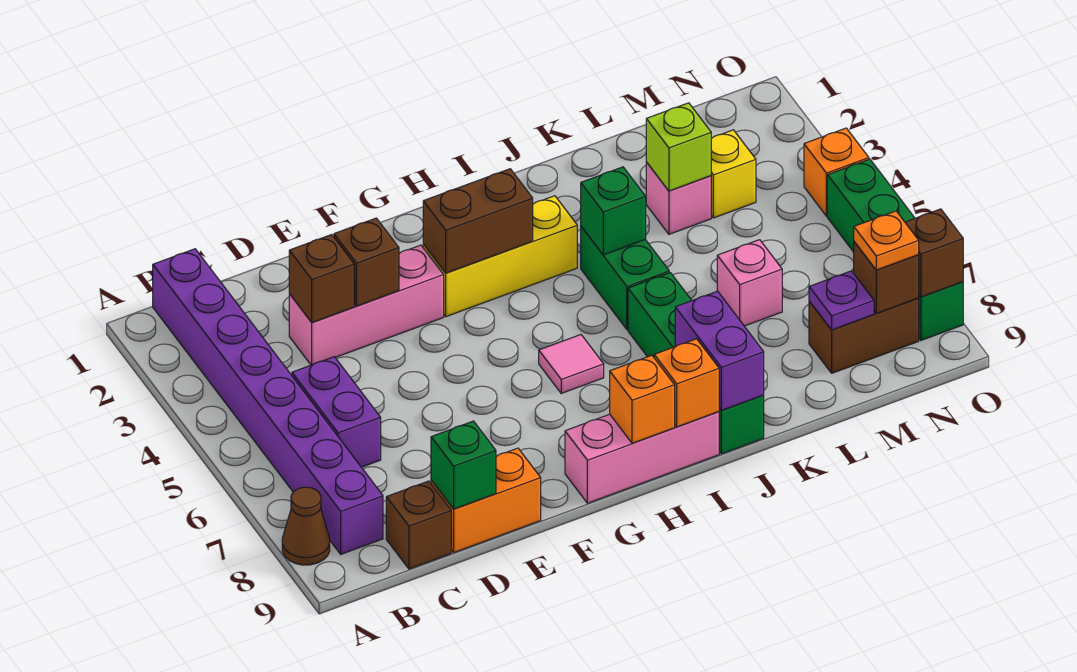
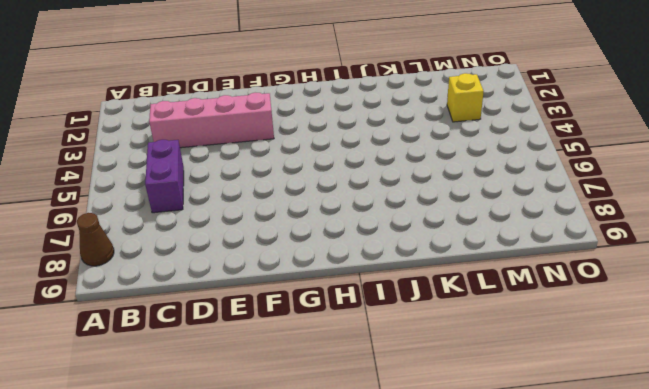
pink 1x4 brick [149,93,274,148] -> pink 1x3 brick [289,245,444,365]
none -> purple 1x8 brick [153,249,383,554]
none -> brown 1x1 brick [386,481,451,569]
none -> orange 1x2 brick [431,448,541,552]
none -> yellow 1x3 brick [423,196,577,317]

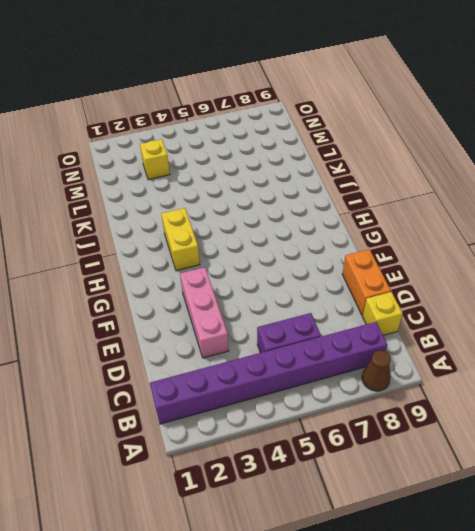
yellow 1x1 brick [363,292,403,335] -> brown 1x1 brick [386,481,451,569]
yellow 1x2 brick [161,208,200,271] -> yellow 1x3 brick [423,196,577,317]
none -> pink 1x3 brick [565,412,719,503]
none -> pink 1x1 tile [539,335,604,393]
none -> green 1x2 brick [581,227,669,329]
none -> green 1x4 brick [628,273,764,454]

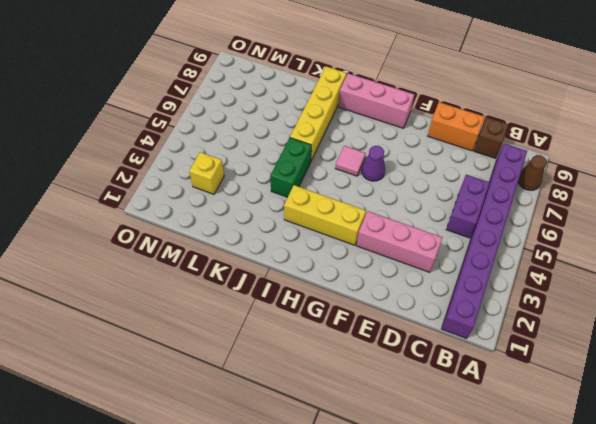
purple 1x1 cone [362,146,385,181] -> none
yellow 1x4 brick [290,66,347,160] -> green 1x4 brick [628,273,764,454]
none -> pink 1x1 brick [646,162,711,234]
none -> pink 1x1 brick [717,240,782,326]
none -> brown 1x2 brick [809,298,919,373]
none -> orange 1x1 brick [804,128,869,216]

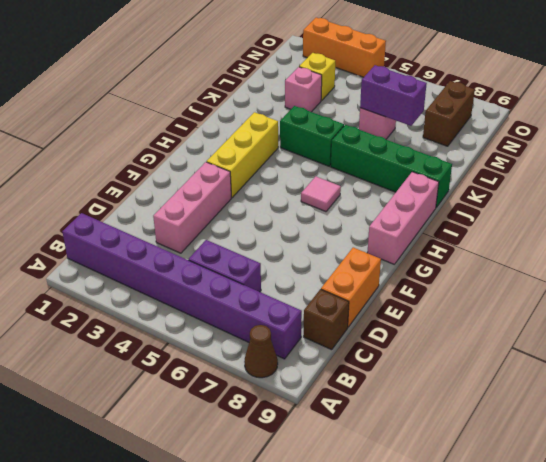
purple 1x2 brick [360,65,427,126] -> purple 1x2 brick moved to [675,291,764,410]
orange 1x3 brick [303,18,386,77] -> orange 1x1 brick [804,128,869,216]
none -> green 1x4 brick [827,159,963,340]
none -> brown 1x1 brick [289,235,354,322]
none -> green 1x1 brick [431,421,496,509]
none -> brown 1x1 brick [334,218,399,306]

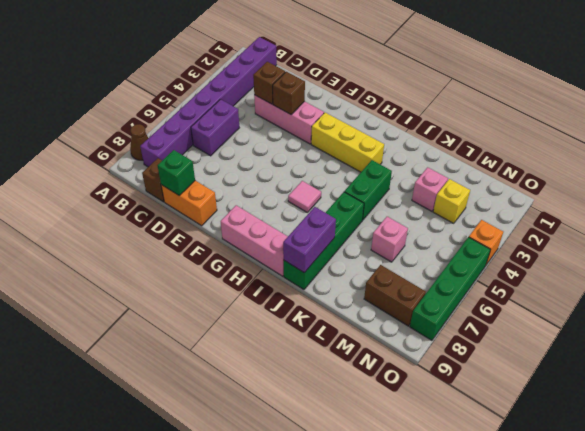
none -> brown 1x2 brick [423,169,533,273]
none -> orange 1x1 brick [610,355,675,443]
none -> orange 1x1 brick [654,339,719,427]
none -> green 1x1 brick [581,167,646,255]

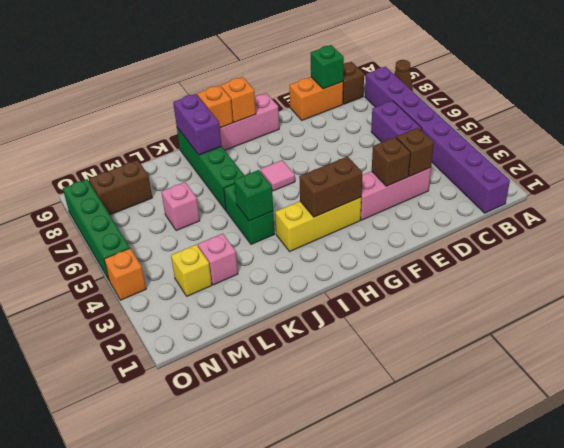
none -> lime 1x1 brick [646,103,711,191]
none -> purple 1x1 plate [809,271,874,330]
none -> brown 1x1 brick [854,242,919,313]
none -> brown 1x1 brick [905,209,963,297]

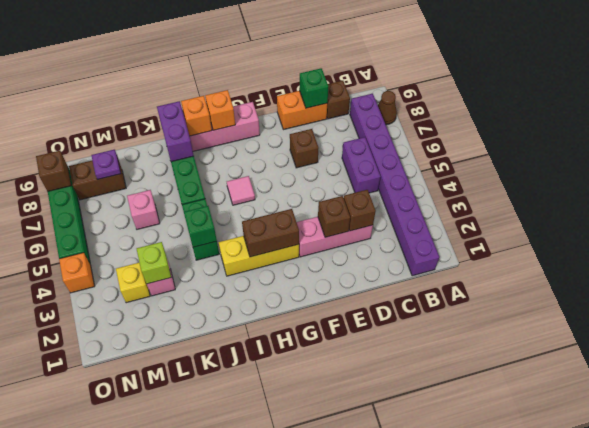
brown 1x1 brick [290,129,319,168] -> brown 1x1 brick moved to [854,242,919,313]
none -> orange 1x1 plate [854,211,919,270]

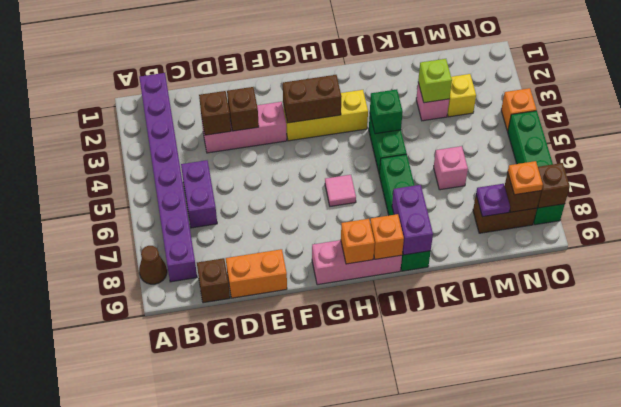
none -> green 1x1 brick [431,421,496,509]

